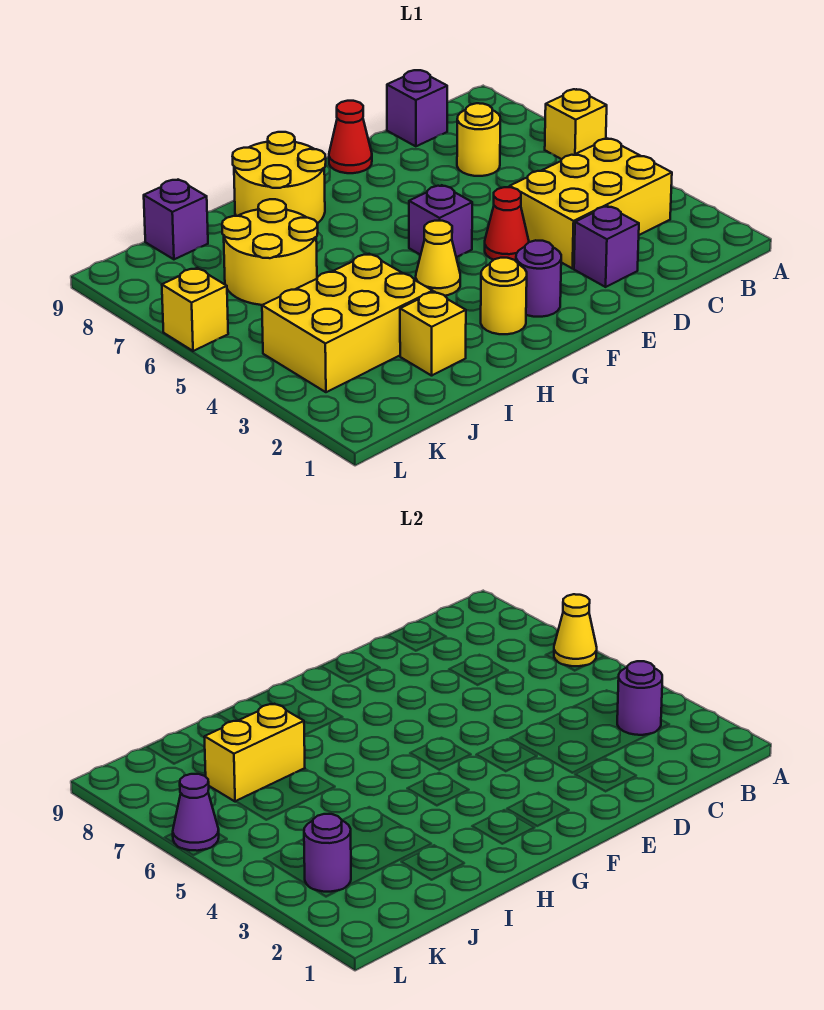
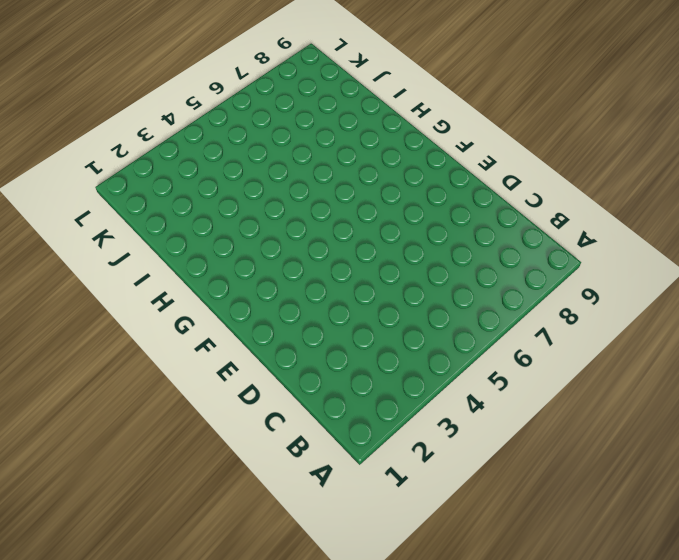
none -> yellow 1x1 brick [545,89,607,159]
none -> yellow 2x3 brick [510,139,672,268]
none -> yellow 1x1 round brick [457,103,500,176]

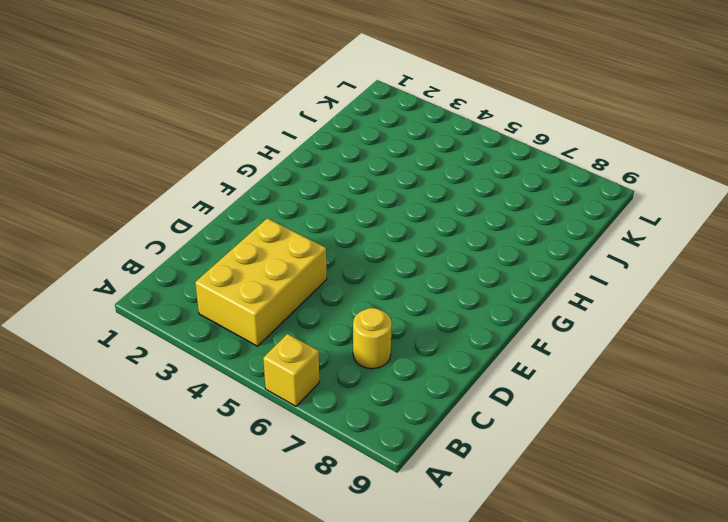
none -> purple 1x1 brick [387,70,447,146]
none -> purple 1x1 brick [574,206,639,287]
none -> red 1x1 cone [485,187,529,261]

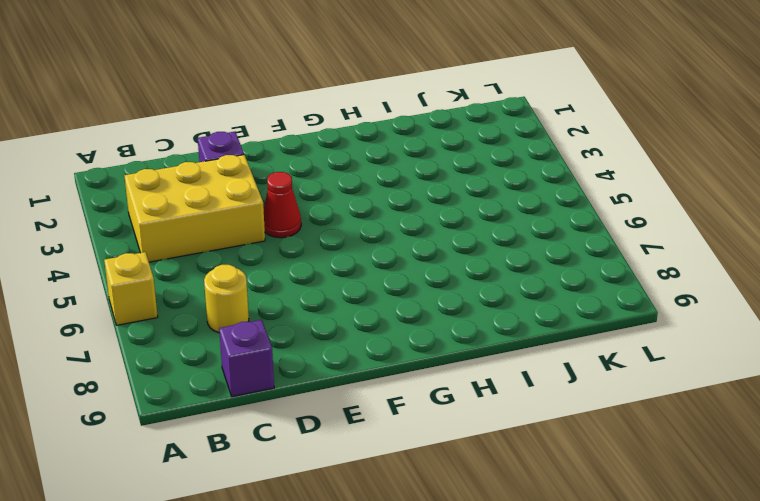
none -> red 1x1 cone [329,101,372,173]
none -> purple 1x1 round brick [516,240,561,317]
none -> purple 1x1 brick [409,185,472,257]

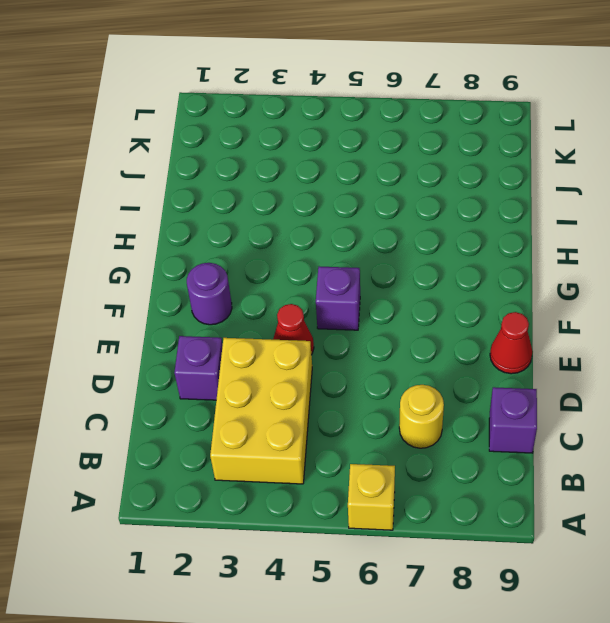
none -> yellow 1x1 round brick [481,258,527,334]
none -> yellow 1x1 cone [416,221,460,296]
none -> yellow 2x2 round brick [233,132,326,223]

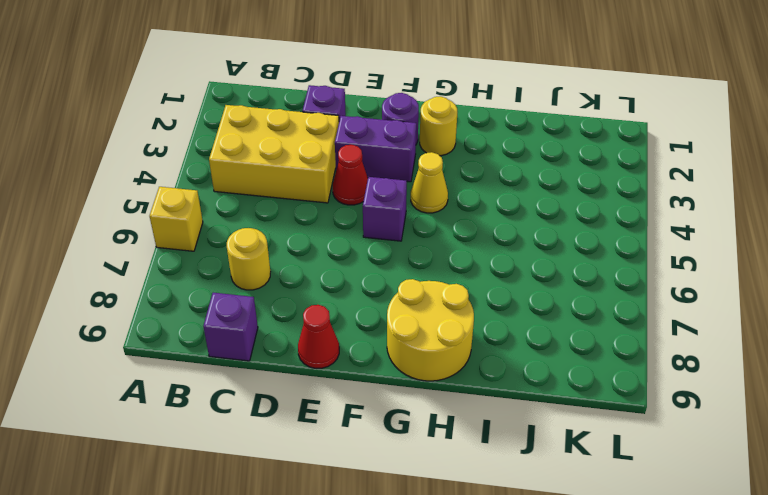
purple 1x2 brick [335,116,416,182] -> none
none -> yellow 1x1 brick [400,292,466,376]
none -> yellow 2x3 brick [262,254,433,392]
none -> yellow 2x2 round brick [222,199,318,305]

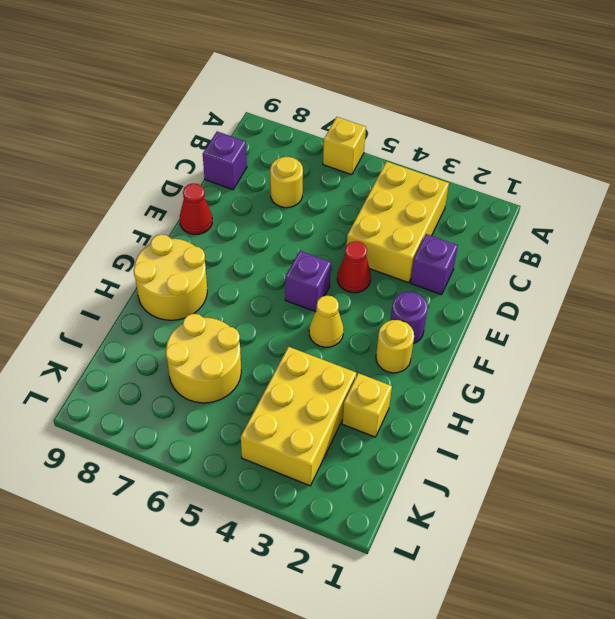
none -> purple 1x1 brick [144,180,208,259]
none -> yellow 1x1 brick [162,268,228,351]
none -> yellow 1x1 cone [554,594,597,666]

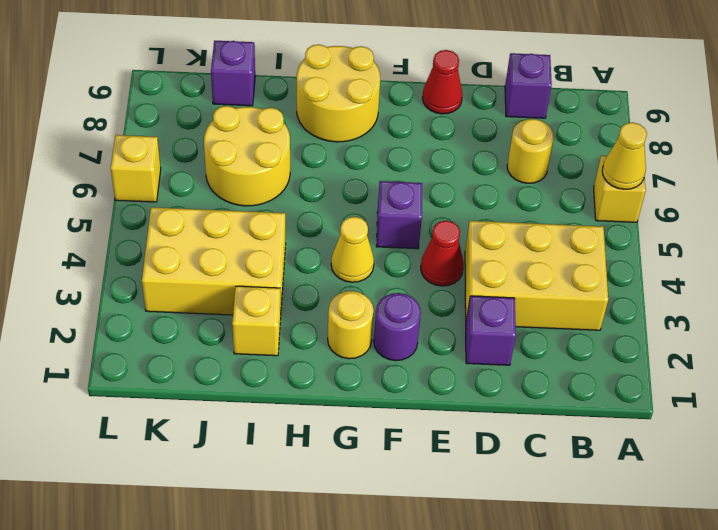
none -> purple 1x1 round brick [617,661,662,735]
none -> yellow 1x2 brick [204,704,305,802]
none -> purple 1x1 round brick [304,814,351,892]

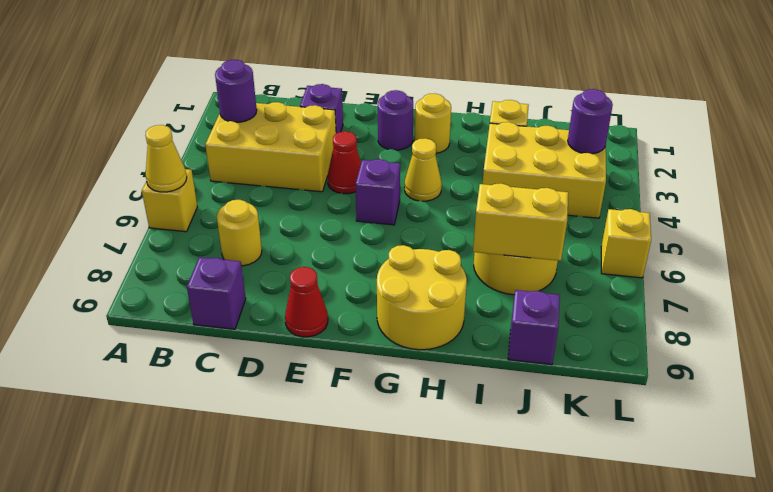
none -> purple 1x1 cone [173,774,219,851]

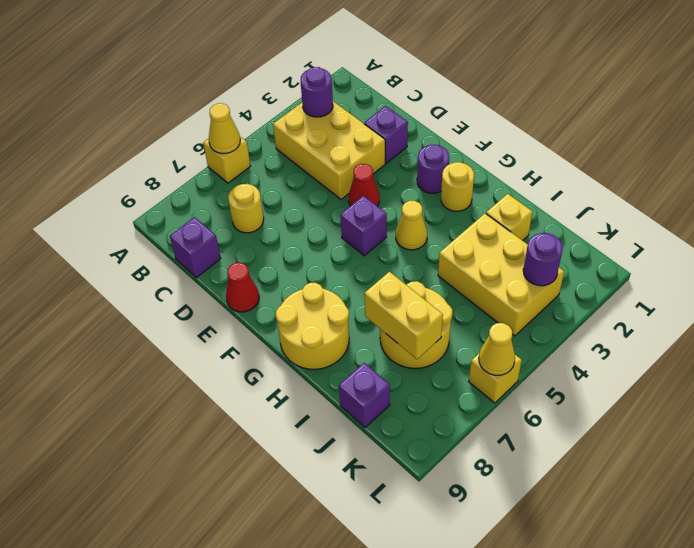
yellow 1x1 cone [479,323,515,375] -> purple 1x1 cone [173,774,219,851]

